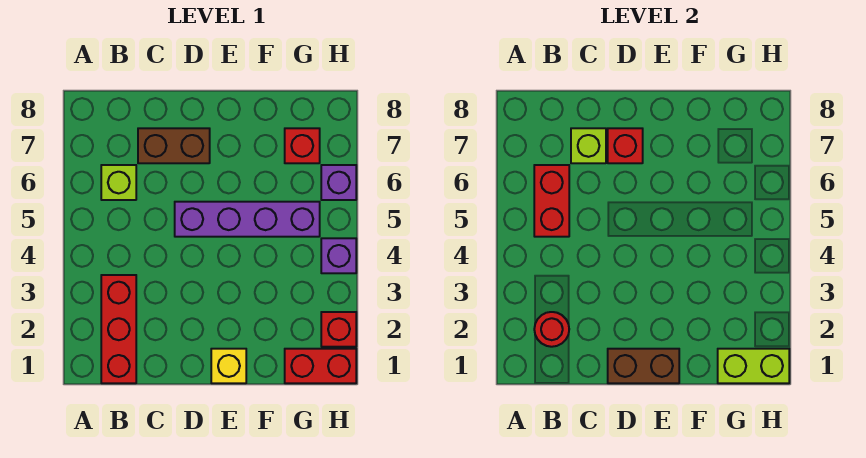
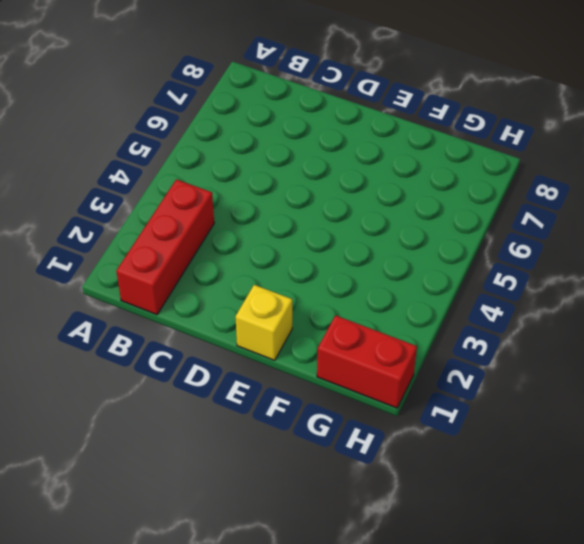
none -> lime 1x1 brick [101,165,136,200]
none -> brown 1x2 brick [138,128,210,163]
none -> purple 1x4 brick [175,202,320,237]

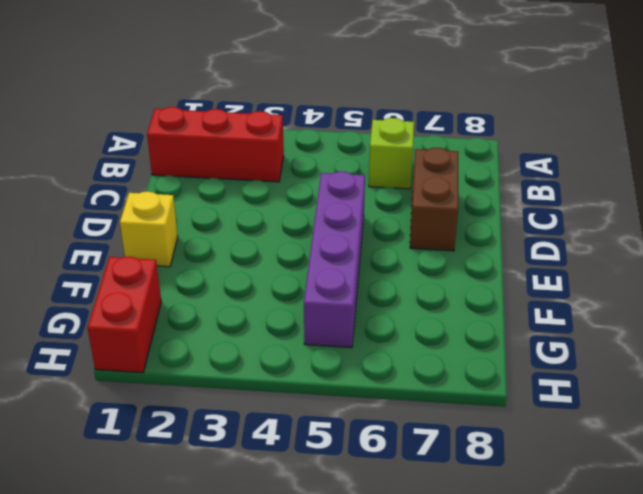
none -> red 1x1 brick [285,128,320,163]
none -> red 1x1 brick [321,312,356,347]
none -> purple 1x1 brick [321,238,356,273]

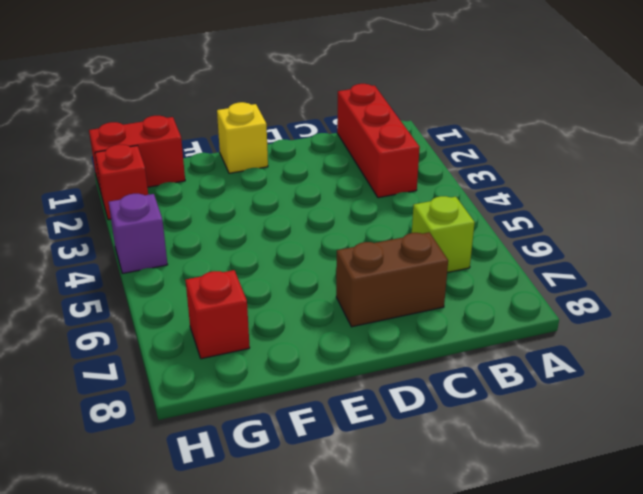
none -> purple 1x4 brick [175,202,320,237]
none -> purple 1x1 brick [321,165,356,200]
none -> red 1x1 round brick [534,312,569,347]

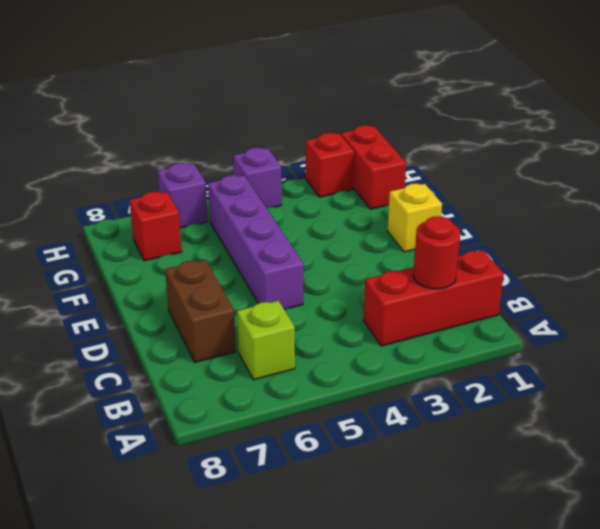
none -> red 1x2 brick [534,165,569,237]
none -> lime 1x1 brick [571,128,606,163]
none -> brown 1x2 brick [608,349,679,383]

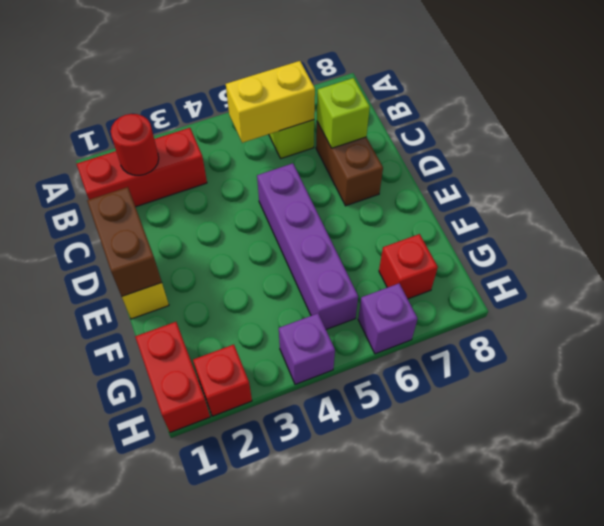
yellow 1x2 brick [226,61,315,143] -> red 1x2 brick [534,165,569,237]
none -> red 1x1 brick [608,128,643,163]
none -> lime 1x2 brick [718,349,789,383]

